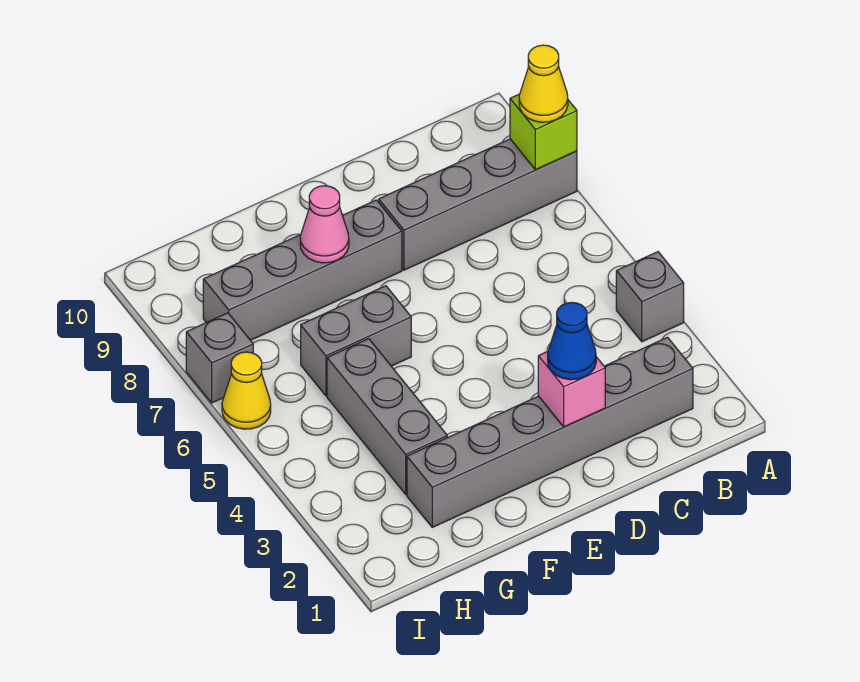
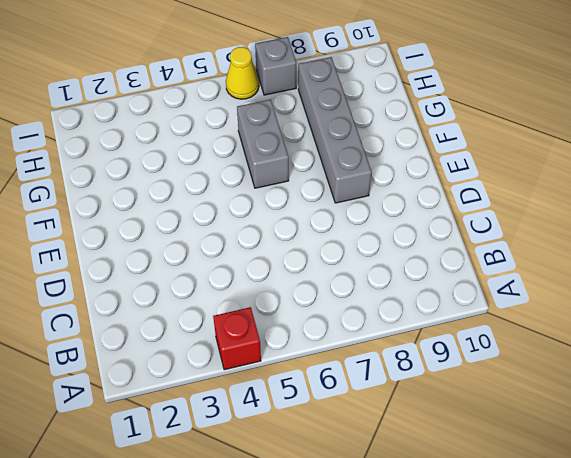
red 1x1 brick [213,307,261,370] -> grey 1x1 brick [616,252,684,342]
none -> grey 1x4 brick [379,139,577,270]
none -> grey 1x6 brick [407,337,693,527]
none -> grey 1x3 brick [327,339,447,494]

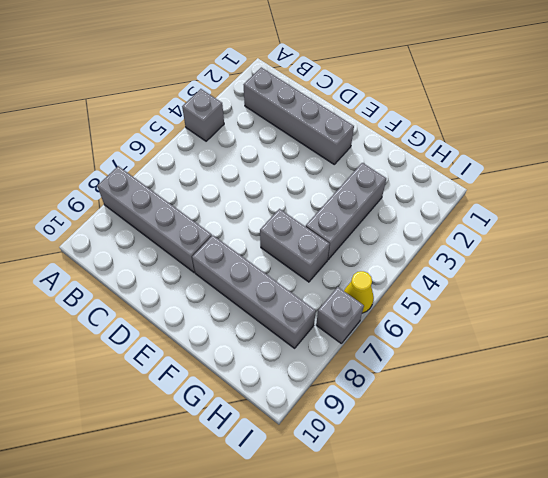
grey 1x4 brick [244,67,354,164] -> grey 1x6 brick [407,337,693,527]
none -> lime 1x1 brick [510,94,577,170]
none -> pink 1x1 brick [538,351,605,427]
none -> pink 1x1 cone [300,186,349,263]

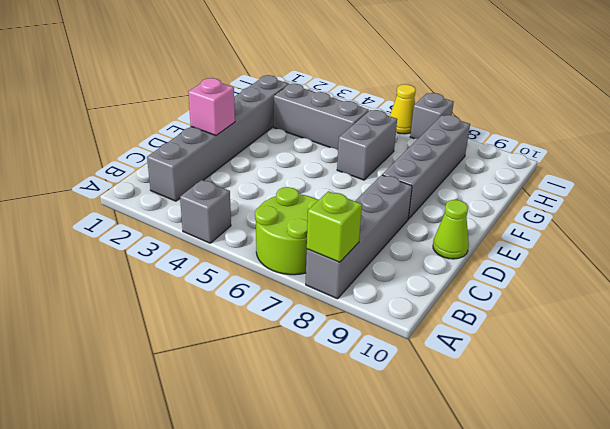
lime 2x2 round brick [255,187,319,275] -> none
lime 1x1 cone [433,200,469,259] -> none
none -> pink 1x1 cone [300,186,349,263]
none -> yellow 1x1 cone [519,45,568,122]
none -> blue 1x1 cone [548,302,596,380]

